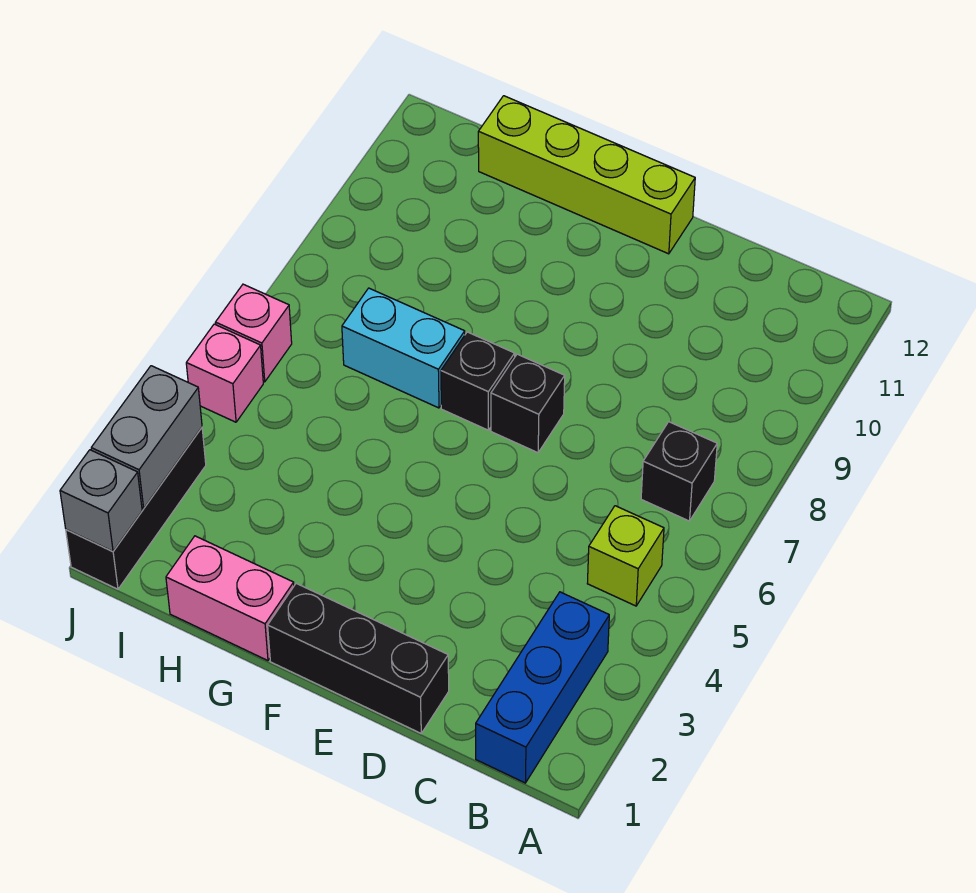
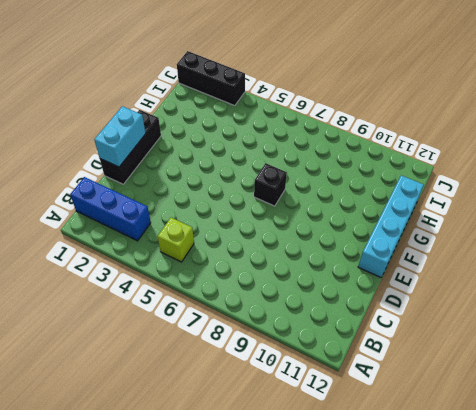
cyan 1x2 brick [94,106,146,167] -> cyan 1x2 brick moved to [342,288,465,408]
cyan 1x4 brick [358,175,423,277] -> lime 1x4 brick [478,96,695,254]
none -> black 1x1 brick [641,422,717,521]
none -> black 1x1 brick [491,354,565,453]
none -> pink 1x2 brick [166,536,294,661]

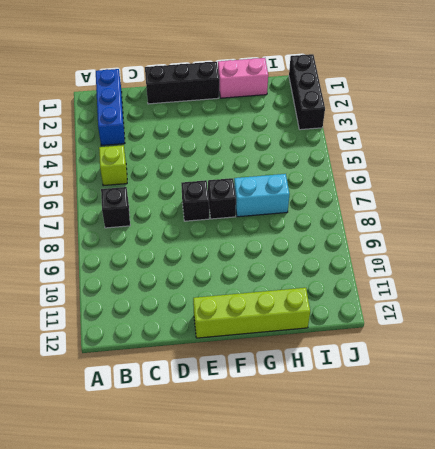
none -> pink 1x1 brick [186,324,263,422]
none -> pink 1x1 brick [215,284,292,382]
none -> grey 1x1 brick [60,450,142,551]

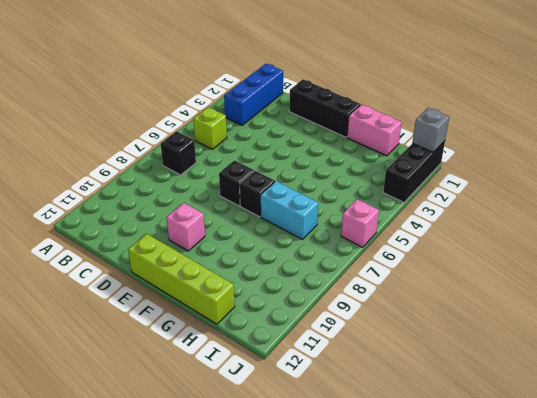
pink 1x1 brick [166,203,205,251] -> pink 1x1 brick moved to [186,324,263,422]
none -> grey 1x2 brick [91,366,202,508]

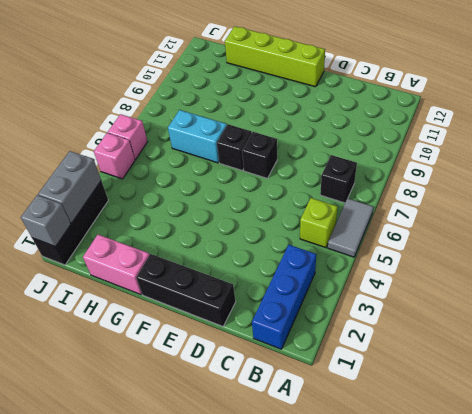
grey 1x2 tile [328,198,373,257] -> none

